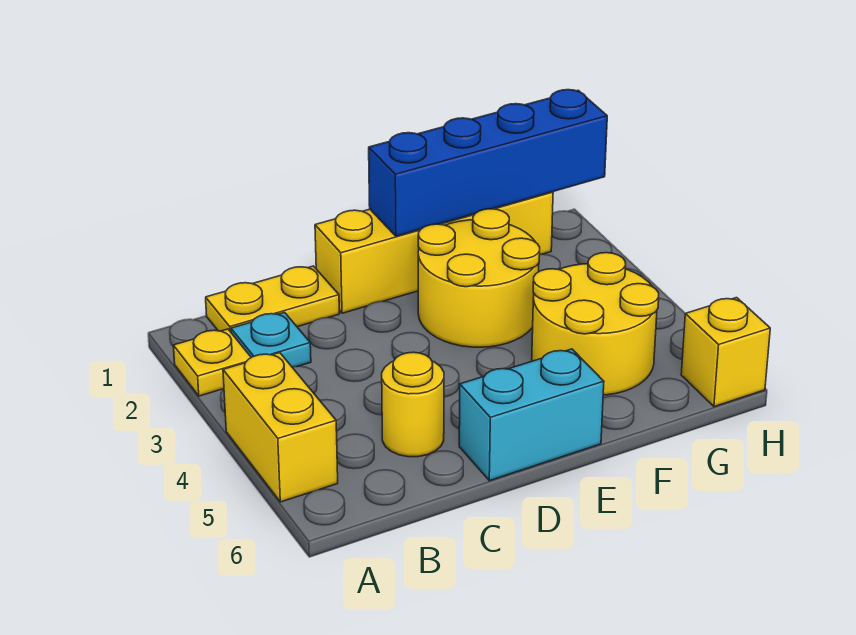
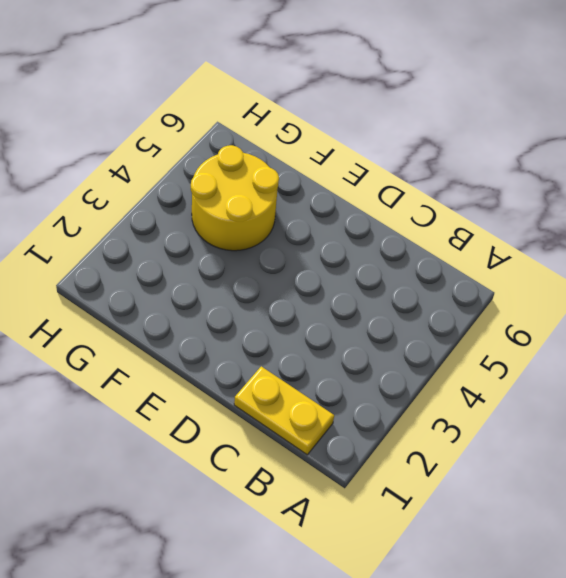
none -> yellow 1x1 plate [173,329,251,396]
none -> yellow 1x2 brick [223,353,338,502]

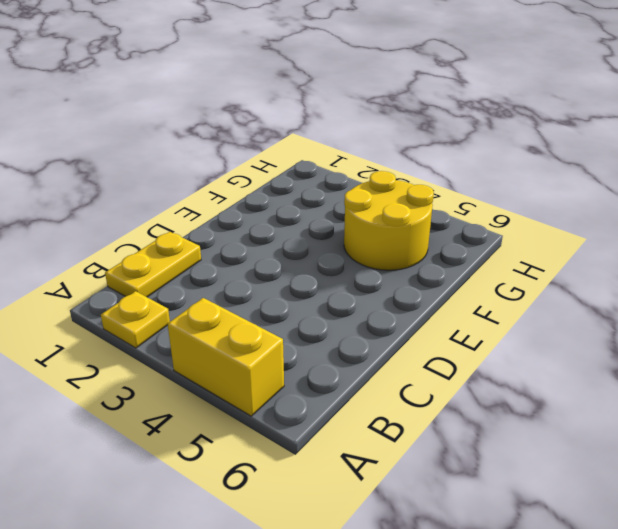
none -> cyan 1x1 plate [231,313,311,367]
none -> yellow 1x1 round brick [382,352,444,457]

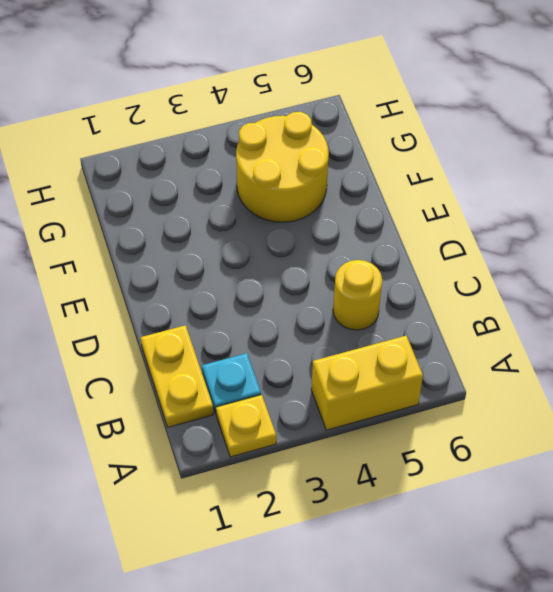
none -> yellow 1x4 brick [315,192,553,313]
none -> cyan 1x2 brick [459,349,604,481]

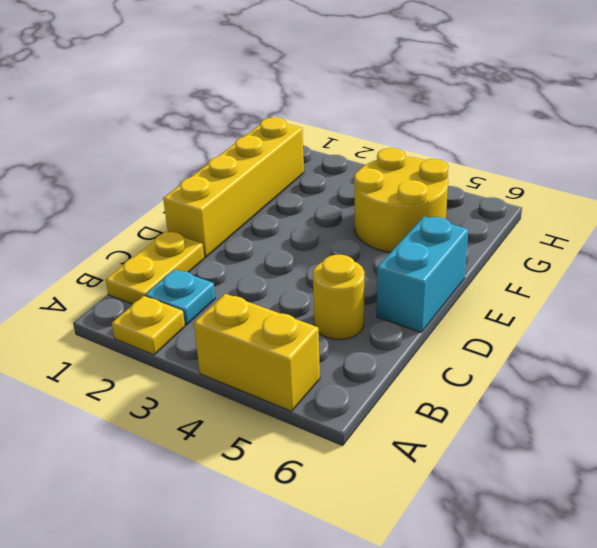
none -> yellow 2x2 round brick [418,209,540,347]
none -> yellow 1x1 brick [681,298,770,407]

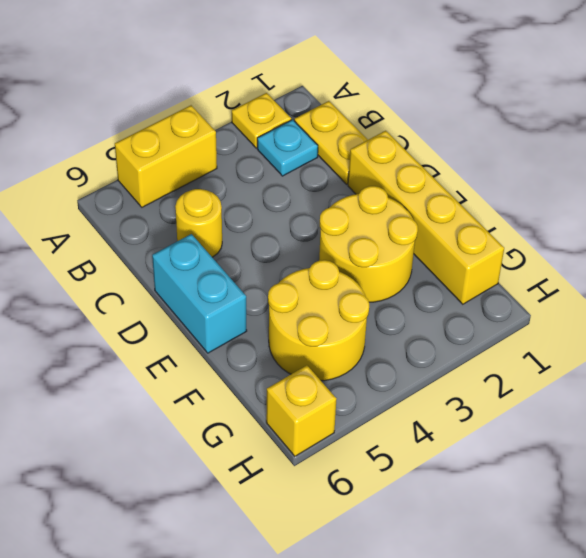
none -> blue 1x4 brick [369,90,607,236]

